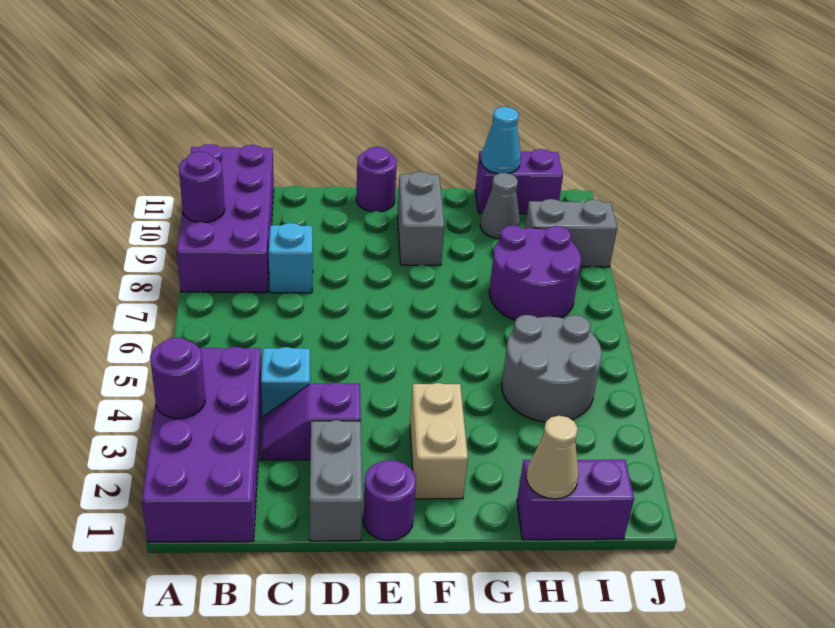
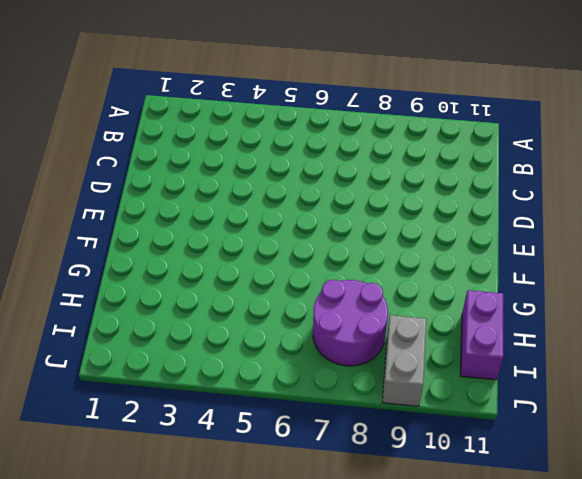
none -> purple 2x4 brick [142,347,262,542]
none -> purple 2x4 brick [177,144,274,293]
none -> purple 1x2 slope [260,383,361,460]

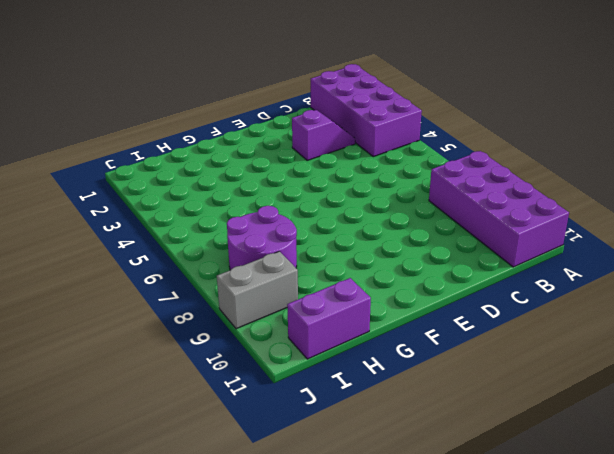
none -> cyan 1x1 brick [261,347,310,417]
none -> cyan 1x1 brick [269,223,313,293]
none -> grey 1x2 brick [310,420,362,541]

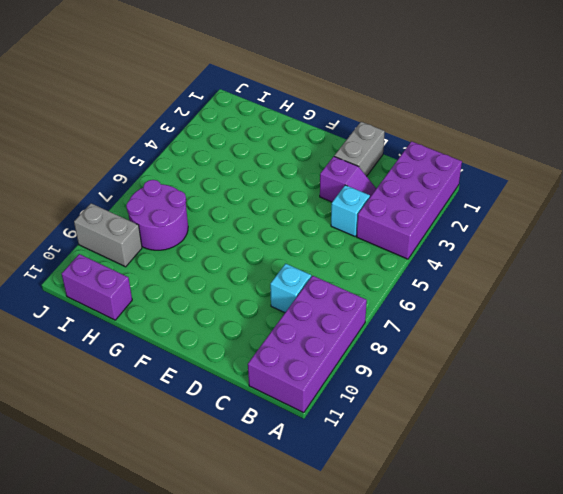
none -> purple 1x1 round brick [363,460,416,541]
none -> purple 1x1 round brick [356,147,397,212]
none -> tan 1x2 brick [410,383,468,499]

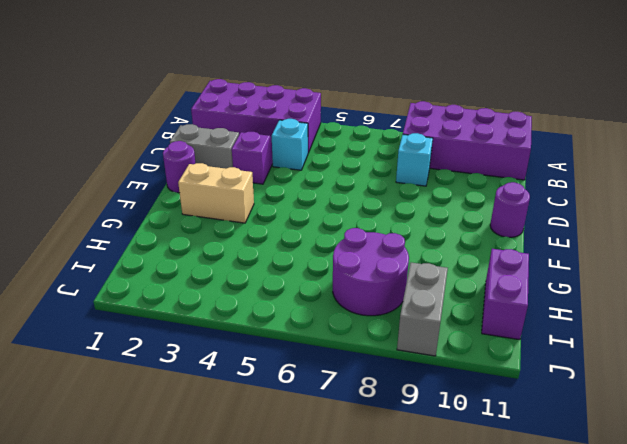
none -> grey 1x2 brick [398,172,444,265]
none -> purple 1x2 brick [517,460,634,540]
none -> grey 2x2 round brick [502,315,602,422]

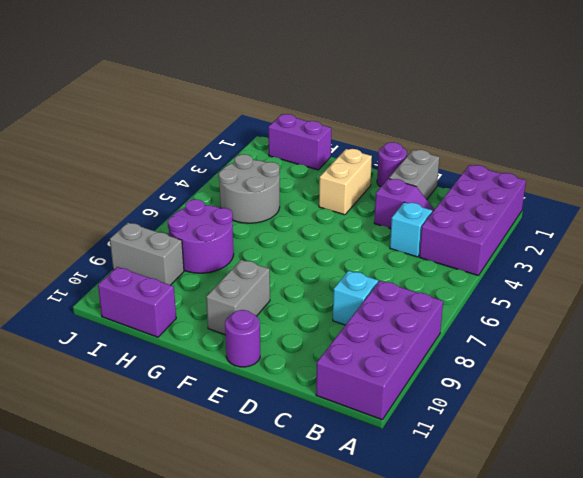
none -> grey 1x1 cone [480,173,520,239]
none -> purple 1x1 round brick [150,337,205,419]
none -> purple 1x1 round brick [179,152,225,223]

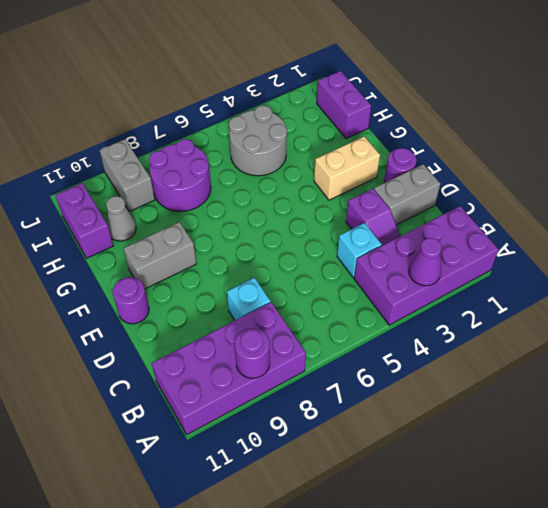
purple 1x1 cone [409,238,442,286] -> purple 1x1 round brick [150,337,205,419]
none -> tan 1x1 cone [526,416,578,499]
none -> cyan 1x1 cone [481,107,521,174]

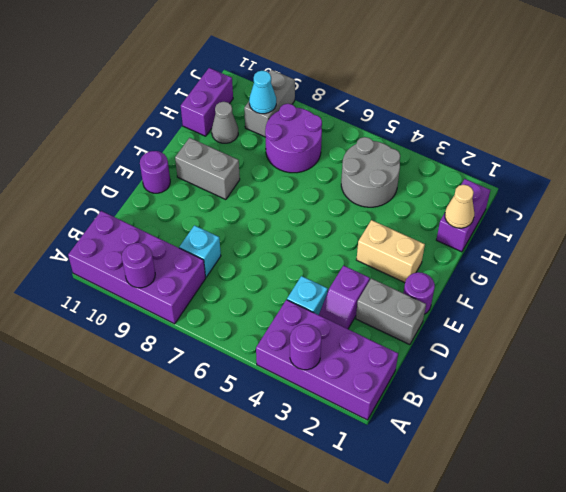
cyan 1x1 cone [249,71,276,114] -> cyan 1x1 cone moved to [481,107,521,174]

